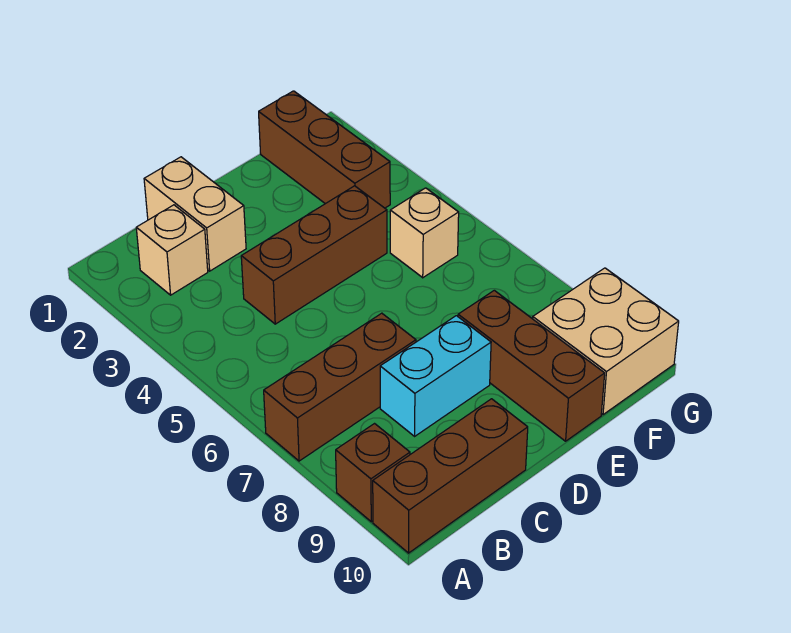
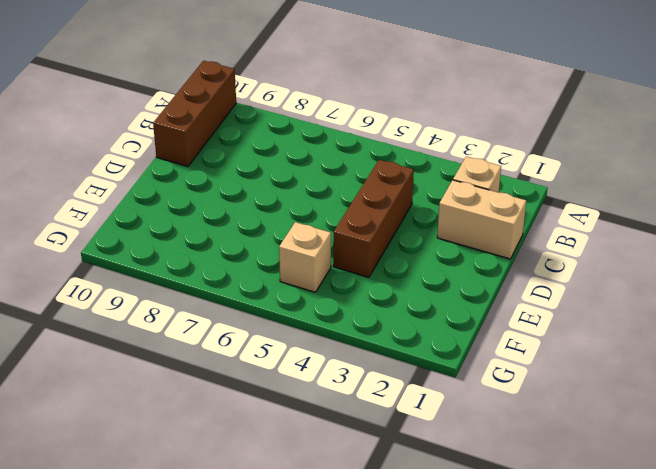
none -> brown 1x3 brick [264,313,416,461]
none -> brown 1x1 brick [336,424,410,522]

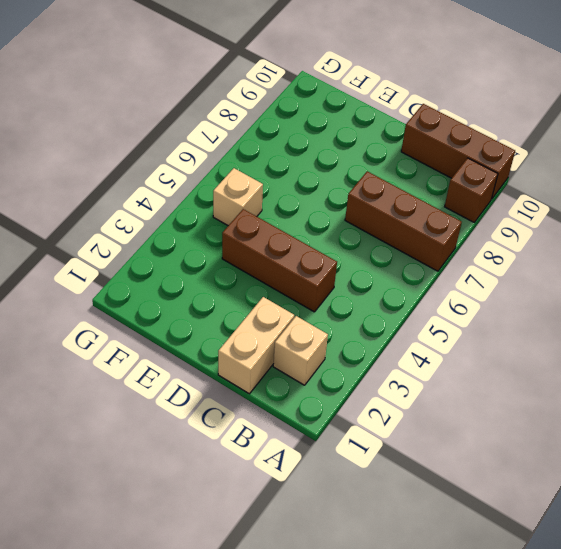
none -> cyan 1x2 brick [380,316,491,436]
none -> brown 1x3 brick [458,290,605,441]

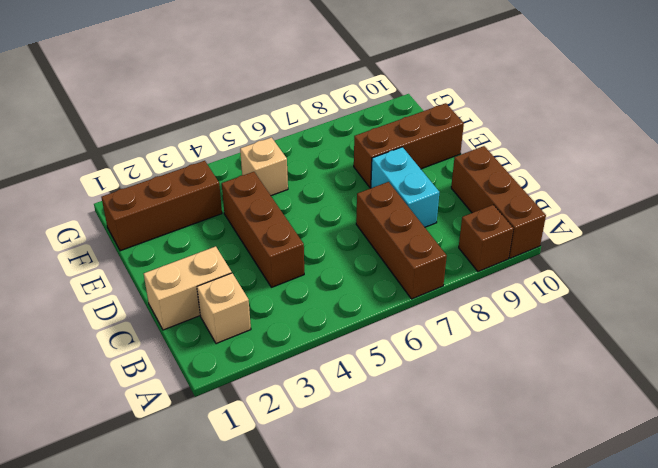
none -> tan 2x2 brick [533,268,679,415]

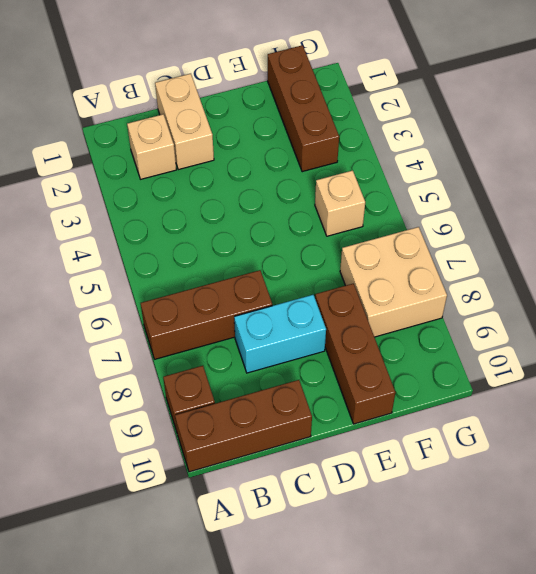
tan 2x2 brick [340,227,447,337] -> tan 2x2 brick moved to [533,268,679,415]
none -> brown 1x3 brick [241,186,387,324]

